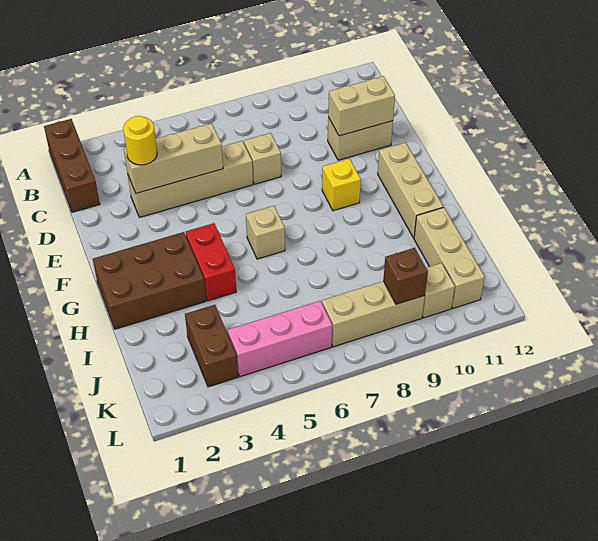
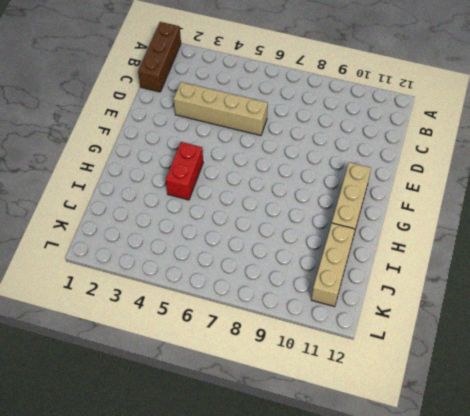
none -> tan 1x1 brick [244,133,281,184]
none -> tan 1x2 brick [328,118,393,160]
none -> yellow 1x1 brick [322,159,361,211]

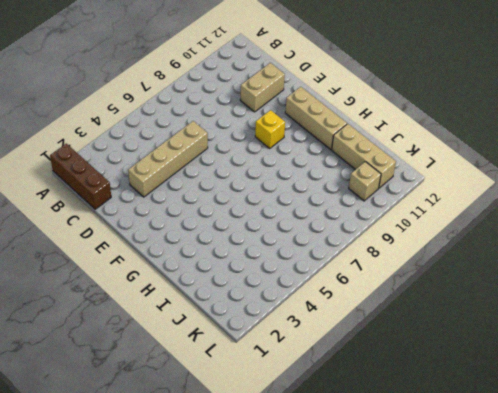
none -> tan 1x1 brick [244,133,281,184]
none -> brown 2x3 brick [93,232,206,329]
none -> red 1x2 brick [186,223,236,301]

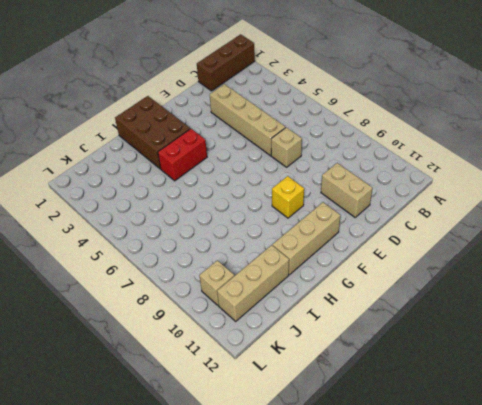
none -> tan 1x1 brick [246,206,285,259]
none -> brown 1x2 brick [185,305,238,387]
none -> pink 1x3 brick [228,301,332,377]

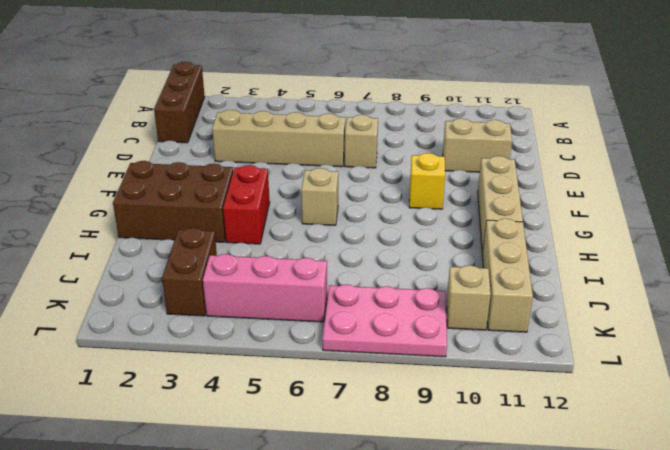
pink 2x3 plate [323,284,447,357] -> tan 1x3 brick [322,281,425,347]
none -> tan 1x3 brick [124,123,223,193]
none -> tan 1x2 brick [328,76,395,136]
none -> brown 1x1 brick [383,248,428,304]

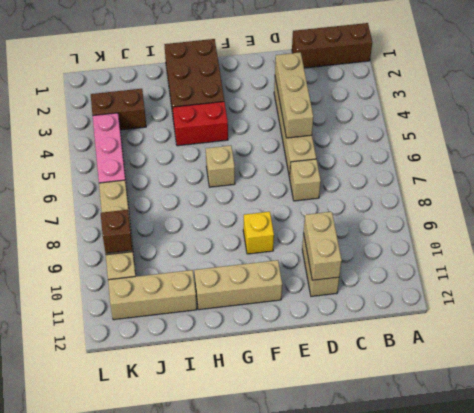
none -> yellow 1x1 round brick [123,116,157,165]

